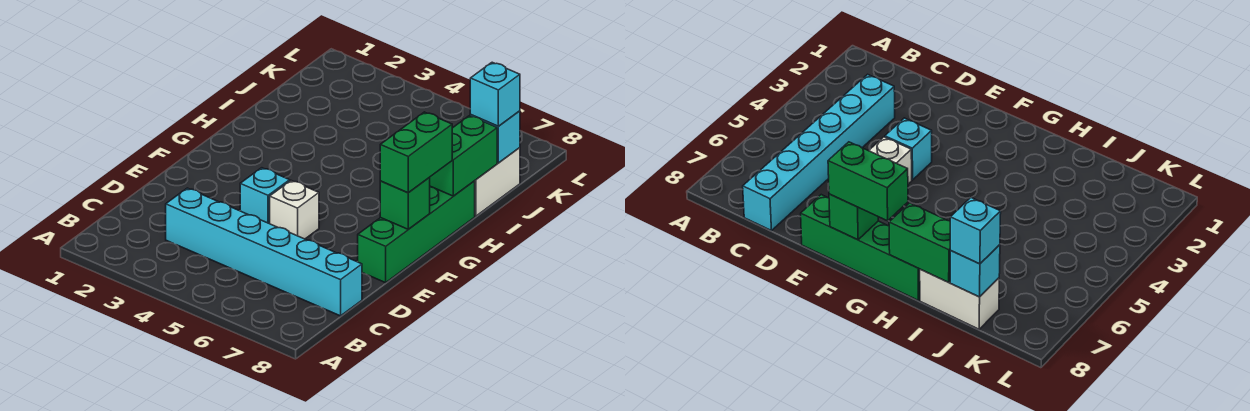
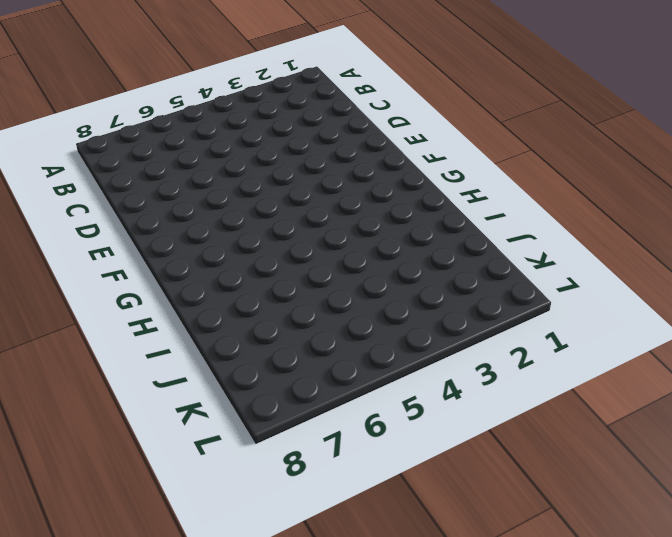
none -> cyan 1x6 brick [166,188,362,316]
none -> cyan 1x1 brick [240,168,290,224]

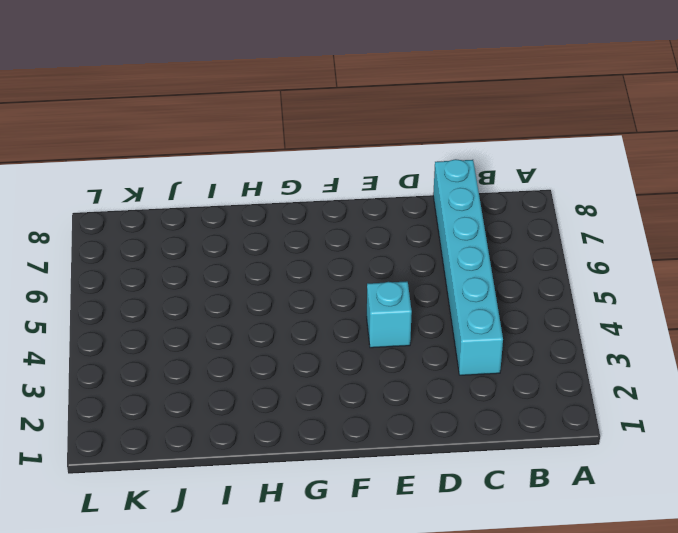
none -> white 1x1 brick [270,181,319,239]
none -> green 1x4 brick [358,181,475,283]

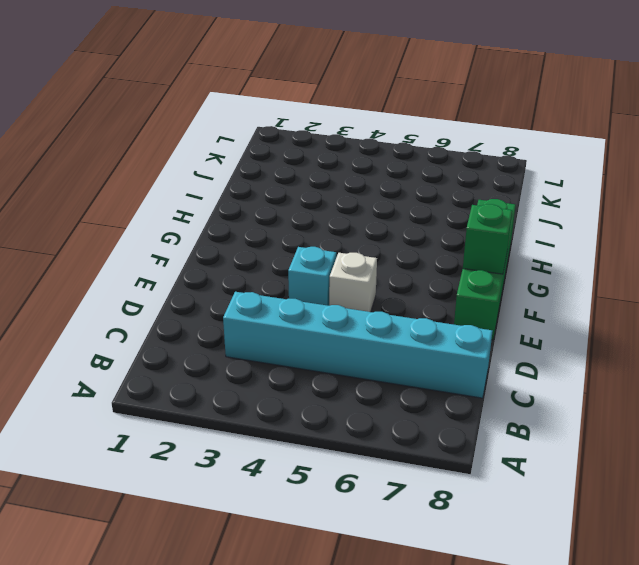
none -> white 1x2 brick [475,148,520,216]
none -> green 1x2 brick [430,116,497,196]

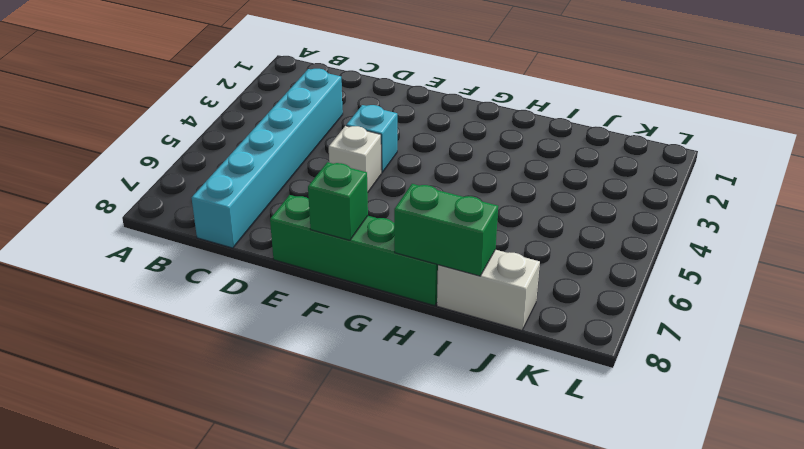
none -> cyan 1x1 brick [470,111,520,163]
none -> green 1x2 brick [380,112,452,193]

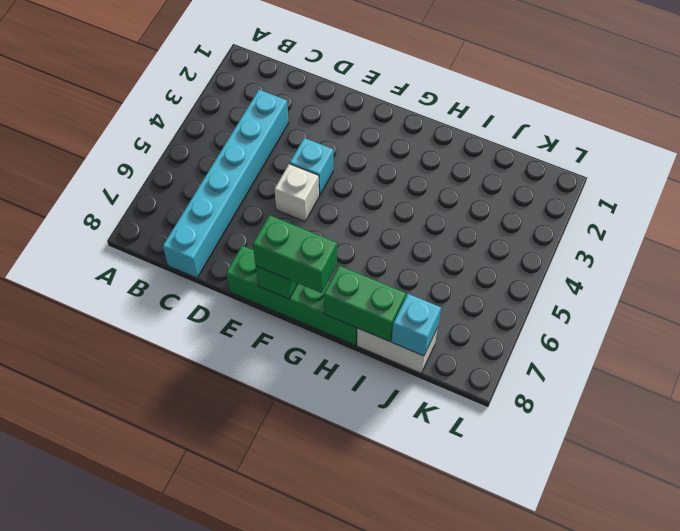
none -> cyan 1x1 brick [470,62,520,126]

